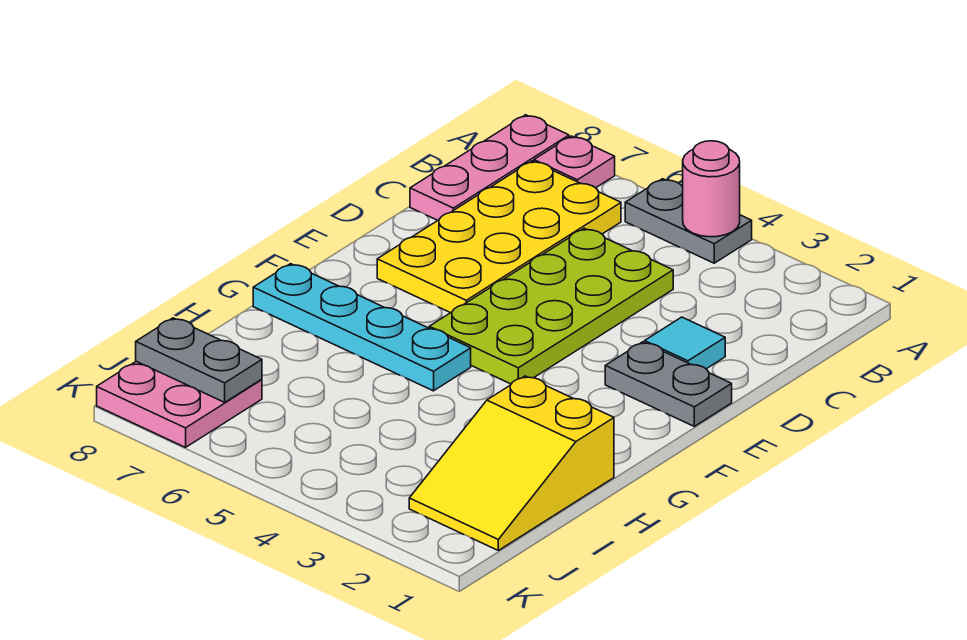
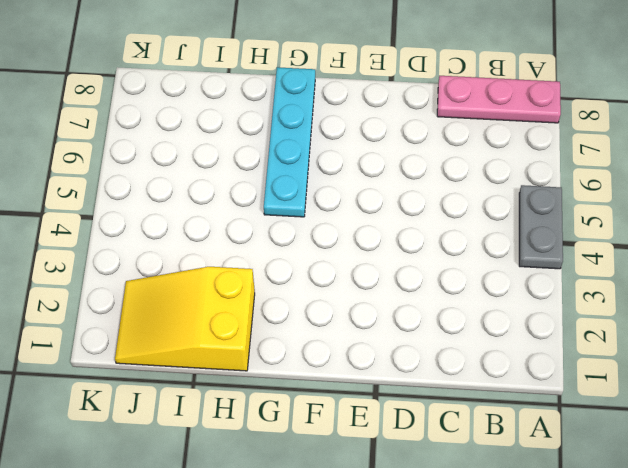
none -> pink 1x1 plate [534,136,615,188]
none -> yellow 2x4 plate [377,161,621,313]
none -> lime 2x4 plate [429,228,673,384]

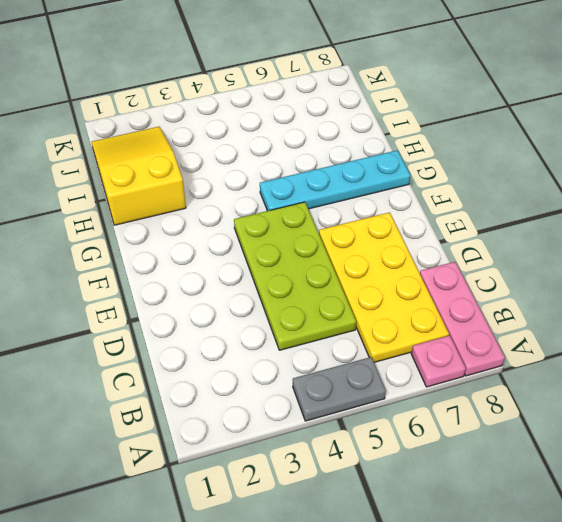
none -> cyan 1x1 tile [645,317,725,369]
none -> grey 1x2 plate [605,342,732,426]
none -> pink 2x2 plate [97,361,262,447]

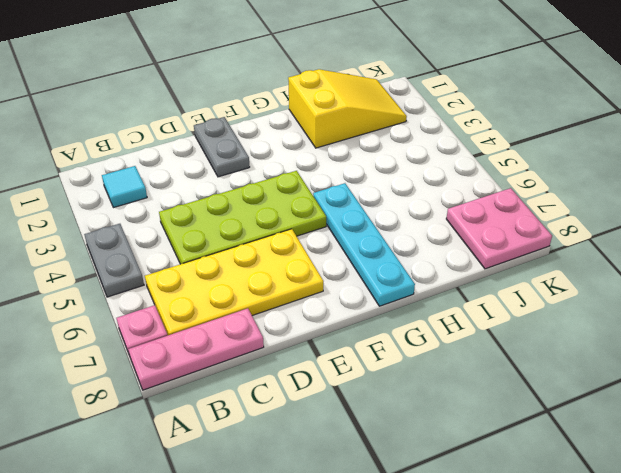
cyan 1x1 tile [102,166,147,208] -> cyan 1x1 tile moved to [645,317,725,369]
none -> pink 1x1 round brick [683,141,740,237]
none -> grey 1x2 plate [136,318,262,402]

